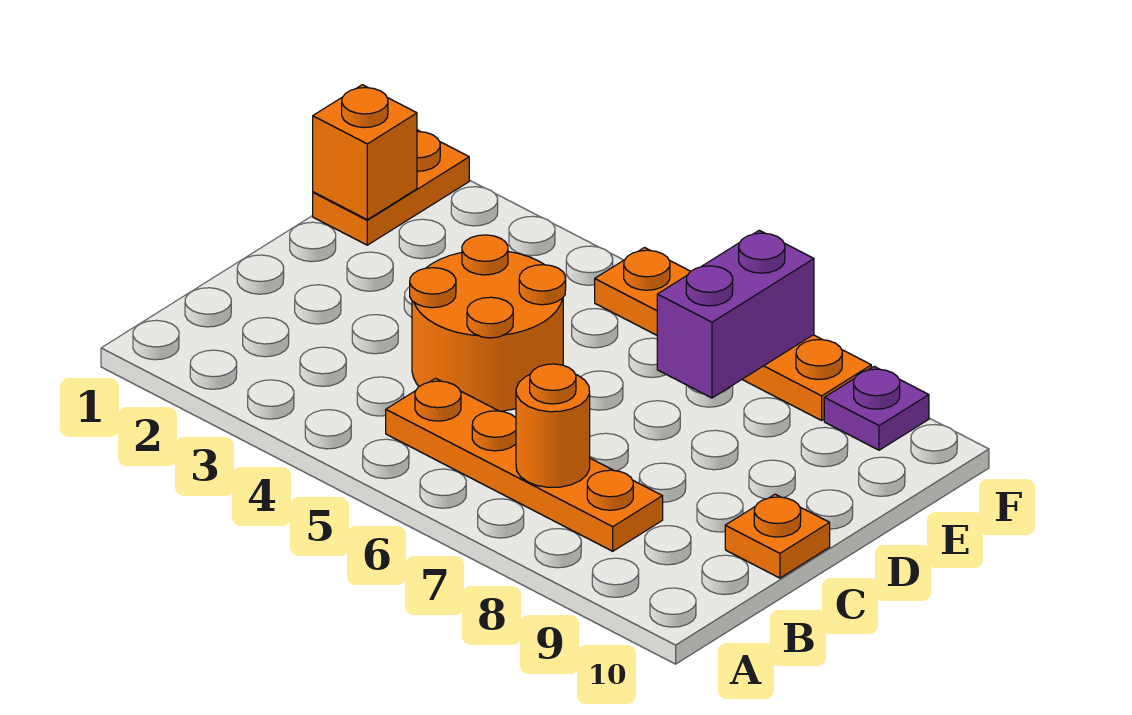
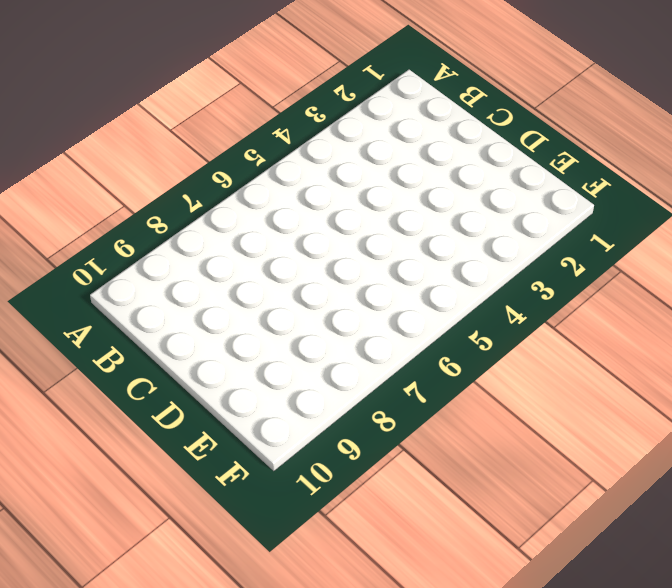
none -> orange 1x4 plate [386,378,663,551]
none -> orange 2x2 round brick [410,235,566,411]

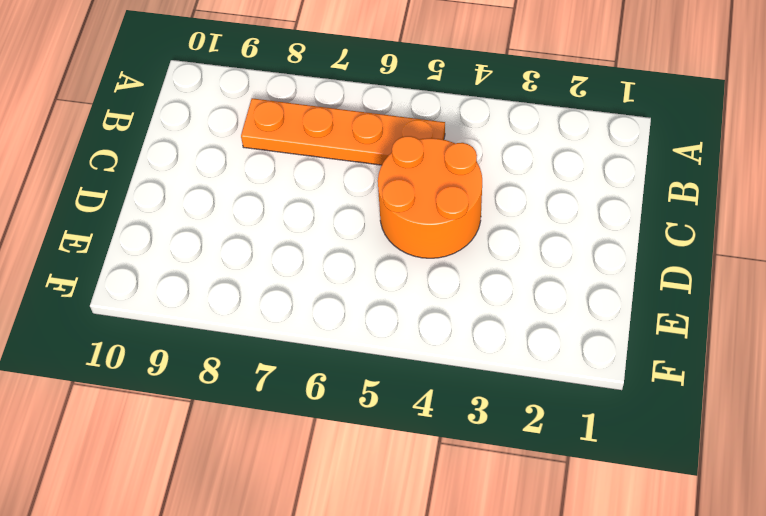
none -> orange 1x1 plate [725,494,830,578]
none -> orange 1x2 plate [313,130,469,245]

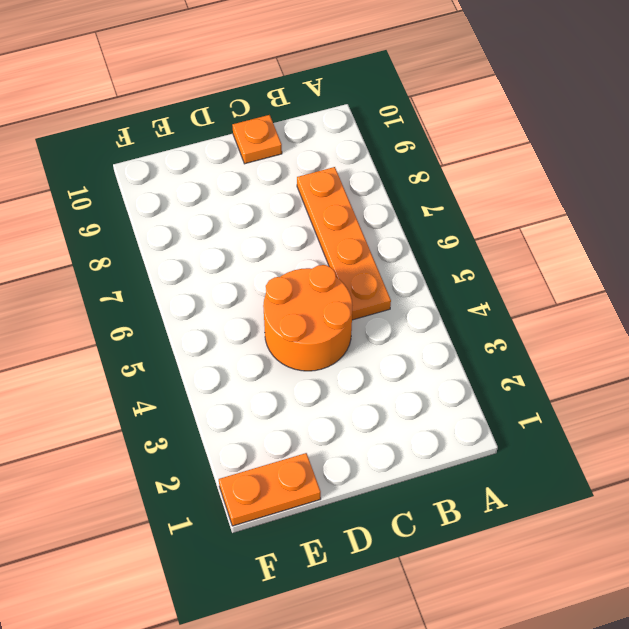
none -> orange 1x4 plate [595,248,871,420]
none -> purple 1x1 plate [824,366,929,450]

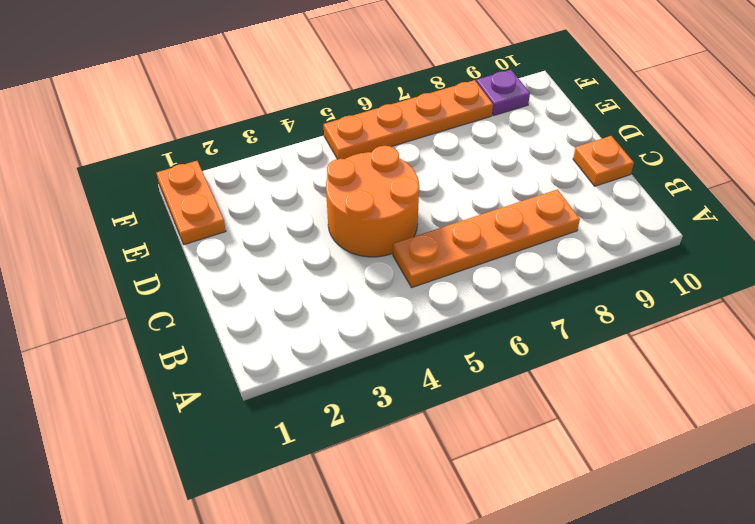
none -> orange 1x1 round brick [516,364,590,487]
none -> orange 1x1 brick [313,85,417,220]

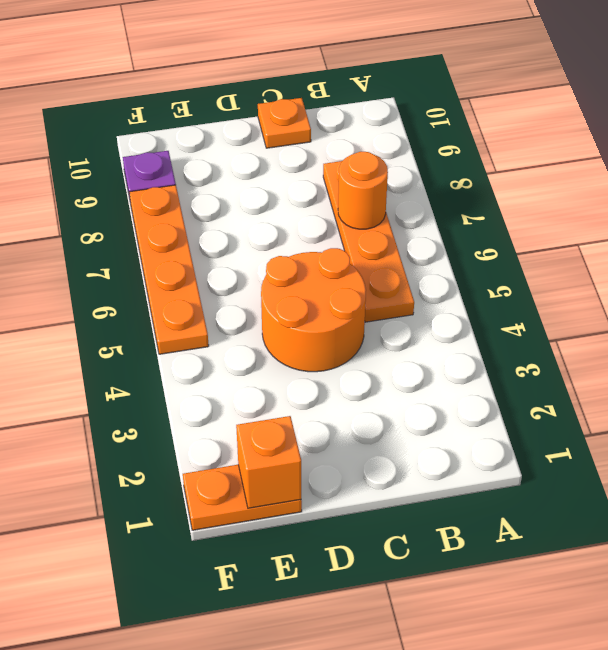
none -> purple 1x2 brick [657,230,814,398]

